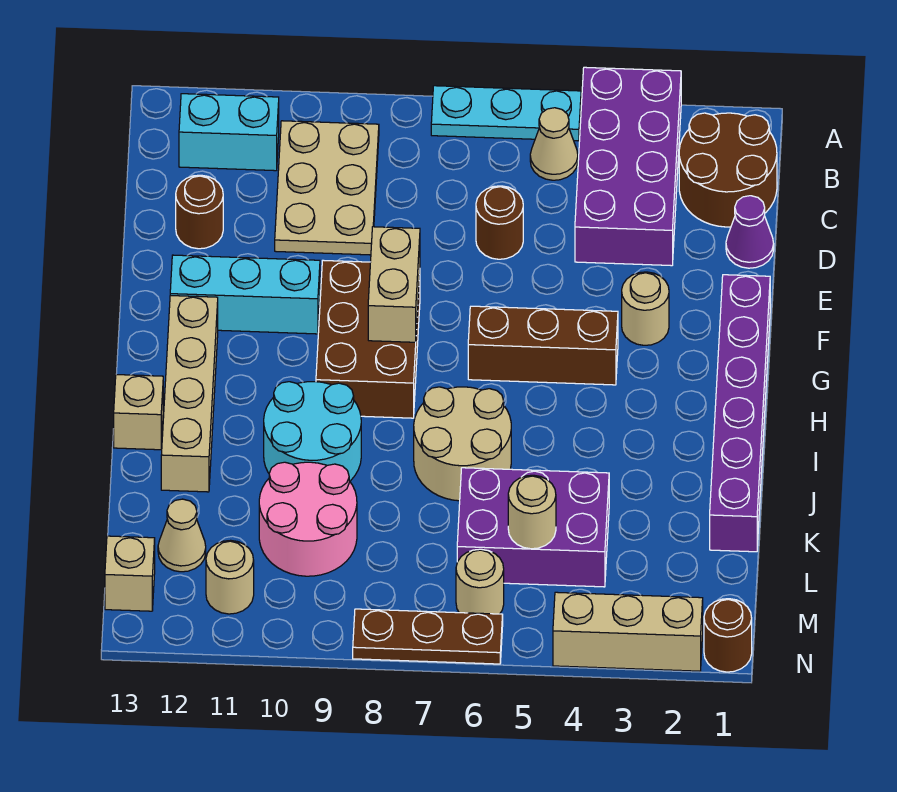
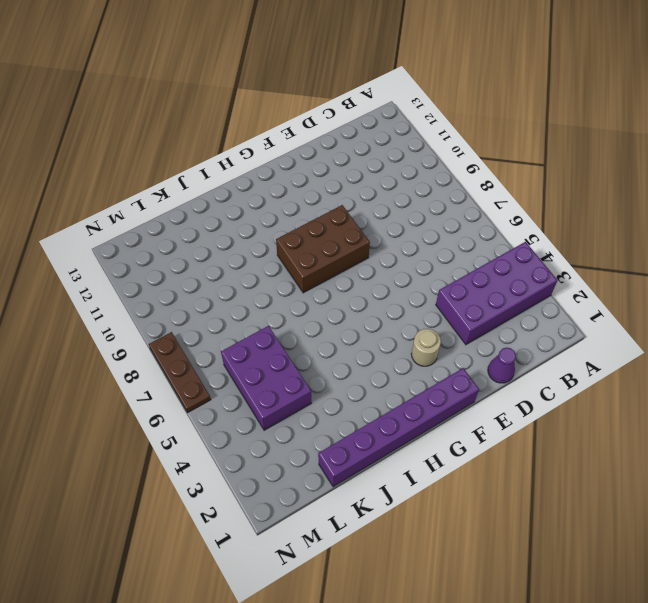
none -> cyan 1x3 plate [431,86,581,141]
none -> brown 2x2 round brick [679,113,777,227]
none -> tan 1x1 cone [530,108,578,180]

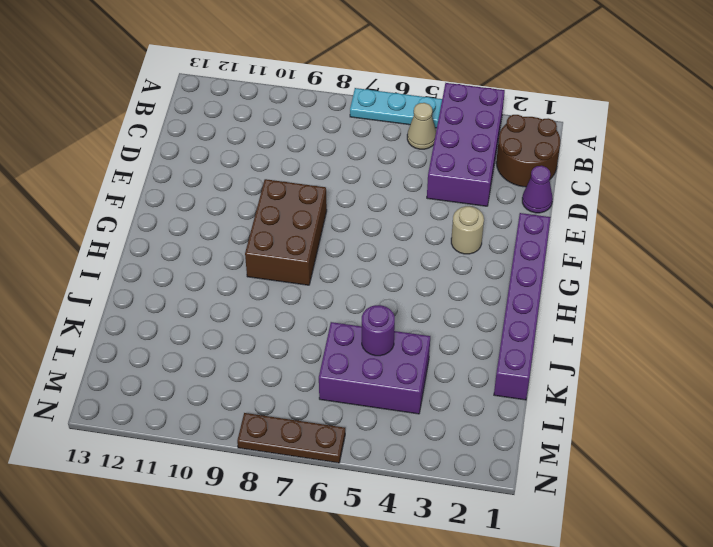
purple 1x1 round brick [362,305,395,356] -> none
none -> tan 2x3 plate [275,121,379,255]
none -> cyan 1x2 brick [179,94,279,171]
none -> brown 1x1 round brick [476,186,523,259]

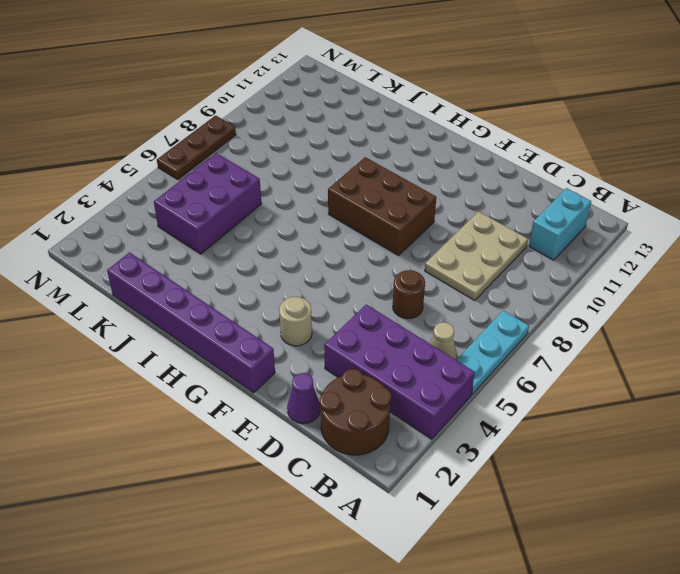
tan 2x3 plate [425,212,528,301] -> tan 2x3 plate turned to [275,121,379,255]
none -> brown 1x1 round brick [176,175,223,249]
none -> cyan 1x3 brick [170,255,320,334]
none -> brown 1x3 brick [468,306,618,385]

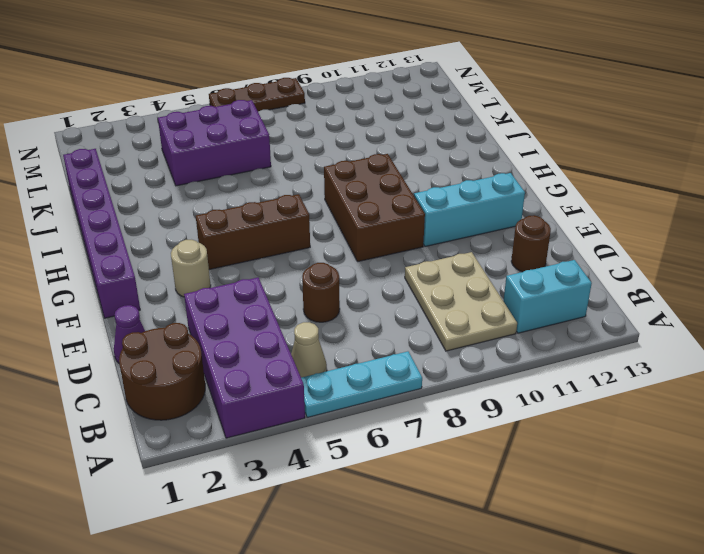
none -> tan 1x4 brick [161,296,218,492]
none -> tan 2x2 round brick [414,387,511,501]
none -> cyan 2x2 round brick [264,382,361,481]

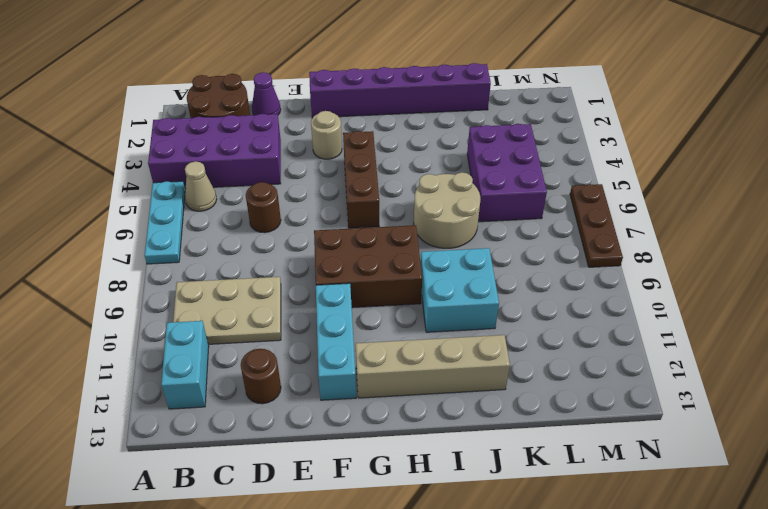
cyan 2x2 brick [420,248,499,332] -> cyan 2x2 round brick [264,382,361,481]
none -> tan 1x1 brick [114,375,163,450]
none -> pink 2x2 round brick [259,462,357,576]
none -> tan 1x1 cone [158,499,206,572]

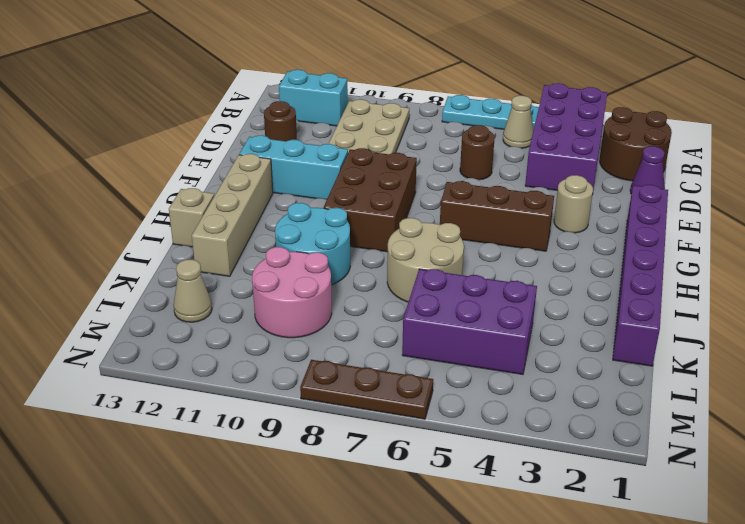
none -> tan 1x1 round brick [456,549,504,614]
none -> tan 1x1 round brick [206,540,254,614]
none -> tan 1x1 brick [105,536,155,611]

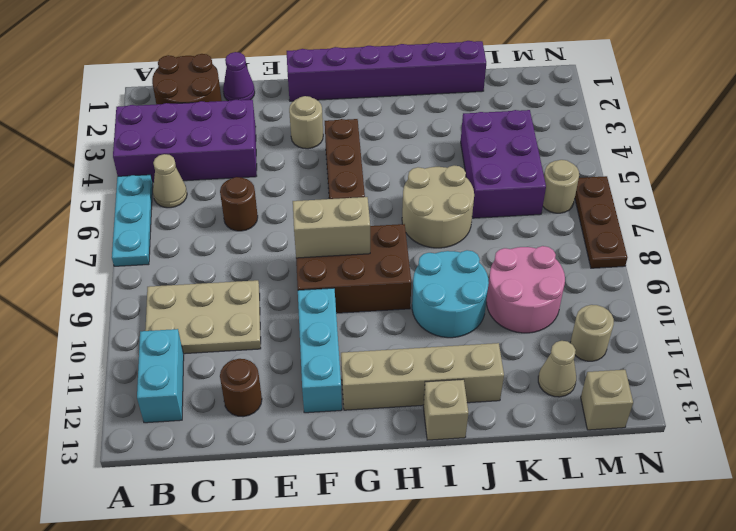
none -> brown 1x1 round brick [704,599,752,672]
none -> tan 1x3 brick [553,592,703,671]
none -> tan 1x1 round brick [508,475,556,549]

